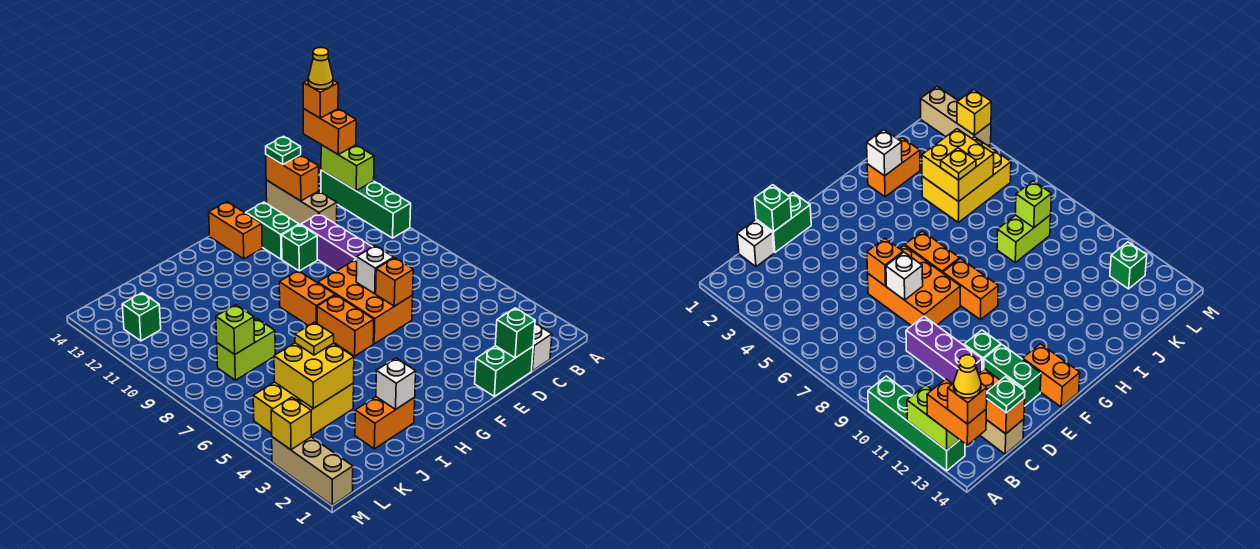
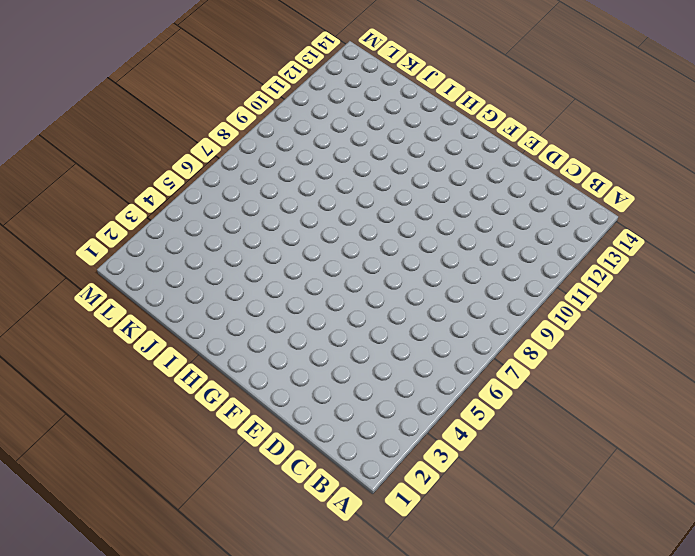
none -> green 1x4 brick [321,170,411,238]
none -> white 1x1 brick [532,324,552,371]
none -> tan 1x3 brick [266,180,337,225]
none -> green 1x2 brick [475,346,533,396]

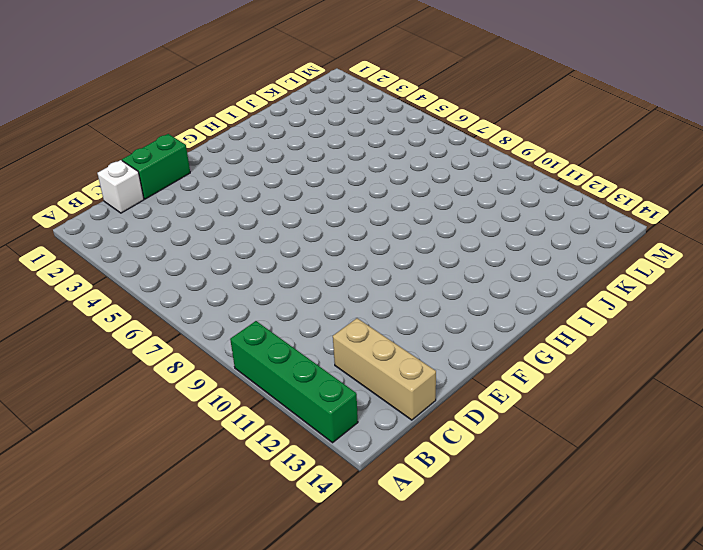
none -> purple 1x3 brick [301,214,372,271]
none -> orange 2x3 brick [318,260,413,344]
none -> green 1x1 brick [282,225,317,271]
none -> green 1x2 brick [246,202,299,259]

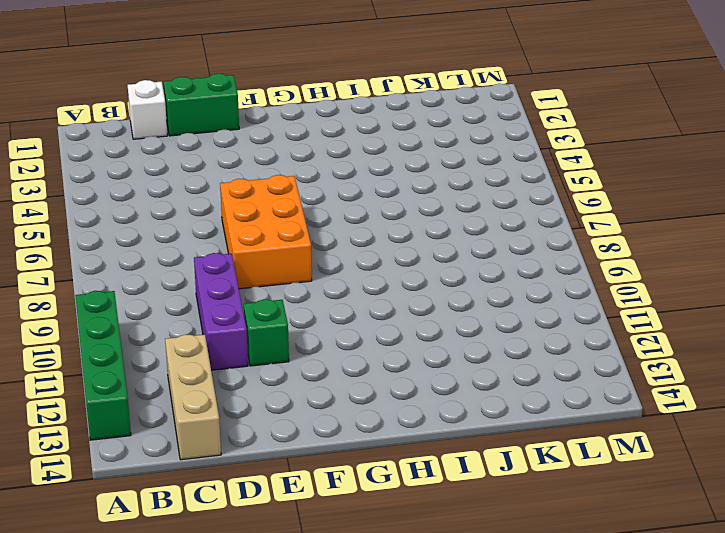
none -> green 1x2 brick [246,202,299,259]
none -> orange 1x2 brick [209,202,262,259]
none -> orange 1x2 brick [317,295,374,356]
none -> orange 1x2 brick [279,271,335,326]

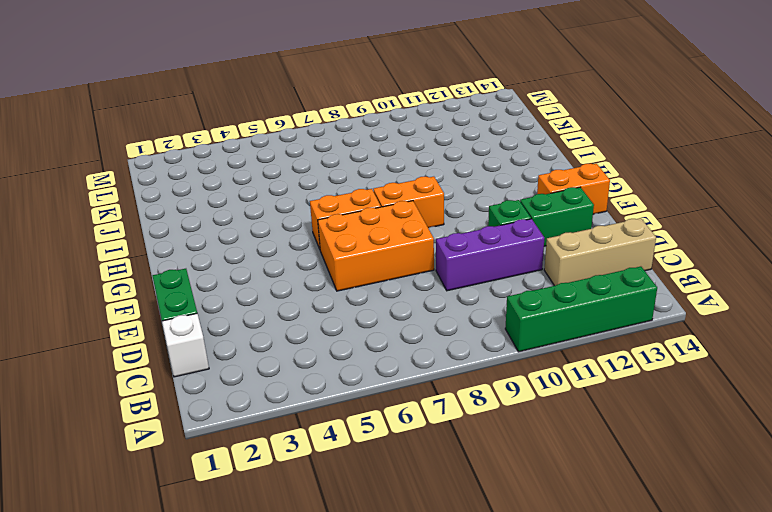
none -> orange 1x2 brick [355,397,415,449]
none -> yellow 2x3 brick [253,382,354,436]
none -> lime 1x2 brick [217,319,275,380]
none -> green 1x1 brick [122,293,161,341]

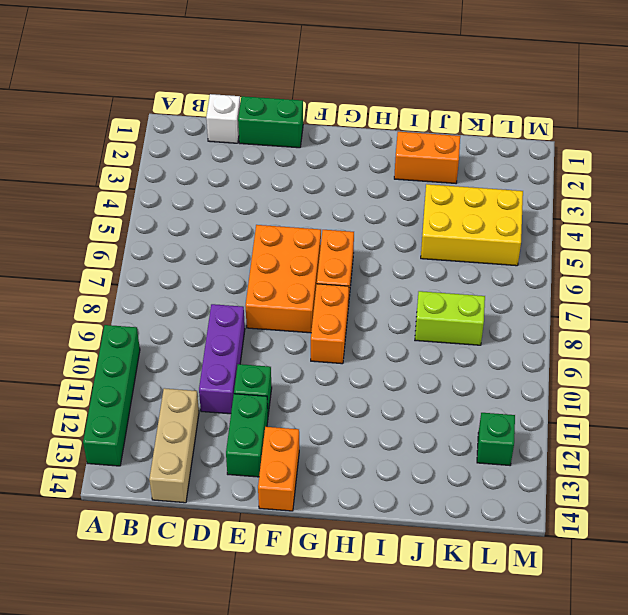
none -> tan 1x3 brick [272,437,353,505]
none -> lime 1x2 brick [321,145,374,191]
none -> orange 1x2 brick [266,155,319,201]
none -> green 1x1 brick [495,308,535,358]

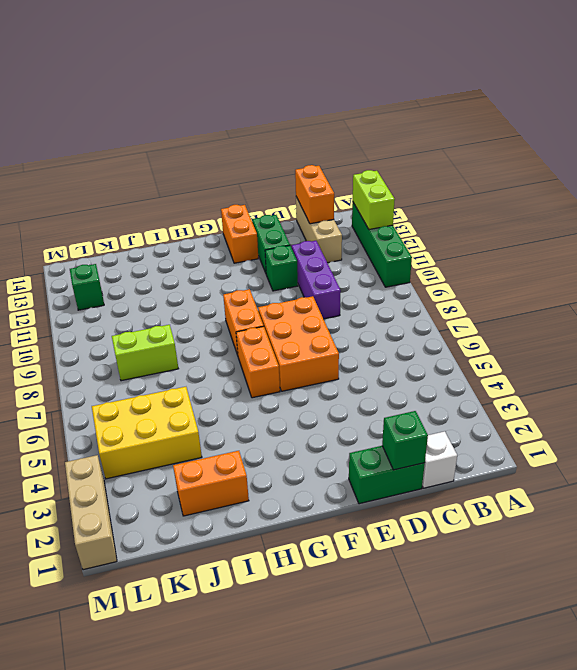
none -> orange 1x1 brick [376,258,413,306]
none -> white 1x1 brick [356,246,394,294]
none -> white 1x1 brick [376,358,416,409]
none -> yellow 2x2 brick [274,343,354,408]

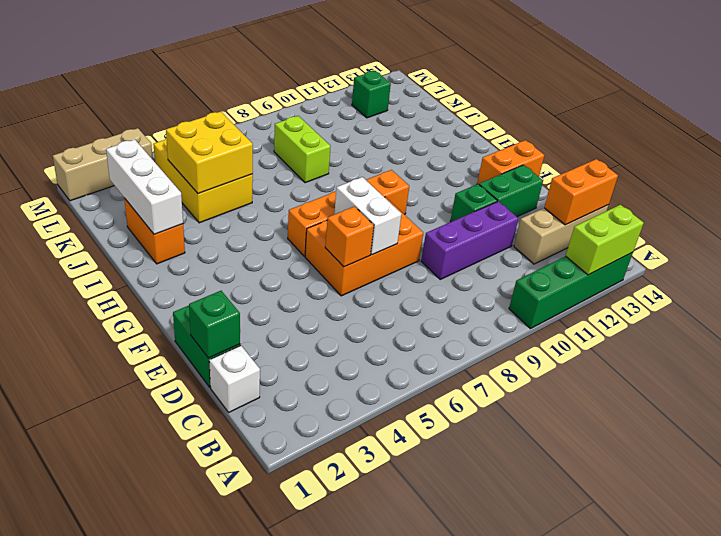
white 1x2 brick [334,177,401,255] -> white 1x1 brick [356,246,394,294]
white 1x3 brick [106,139,183,234] -> white 1x1 brick [376,358,416,409]
none -> lime 1x1 brick [216,305,255,354]
none -> yellow 1x1 brick [271,397,311,450]
none -> orange 1x2 brick [303,109,356,155]
none -> green 1x1 plate [266,136,301,165]

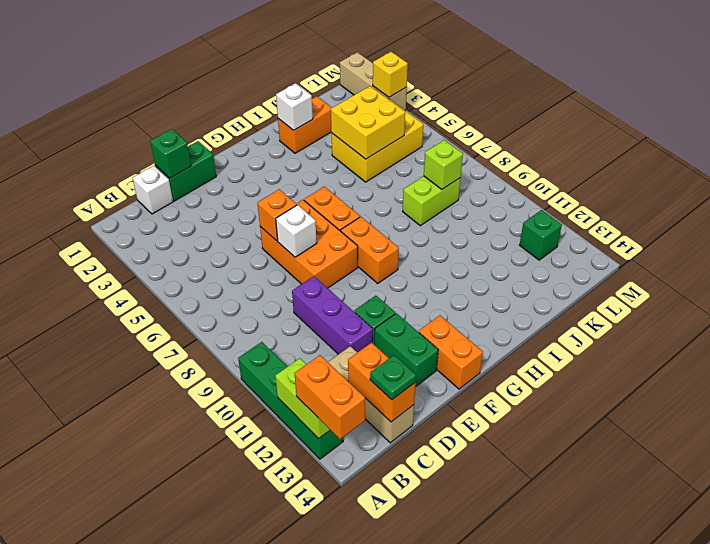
none -> yellow 1x1 plate [295,322,334,355]
none -> orange 1x1 brick [303,80,338,118]
none -> yellow 1x1 cone [308,48,333,89]

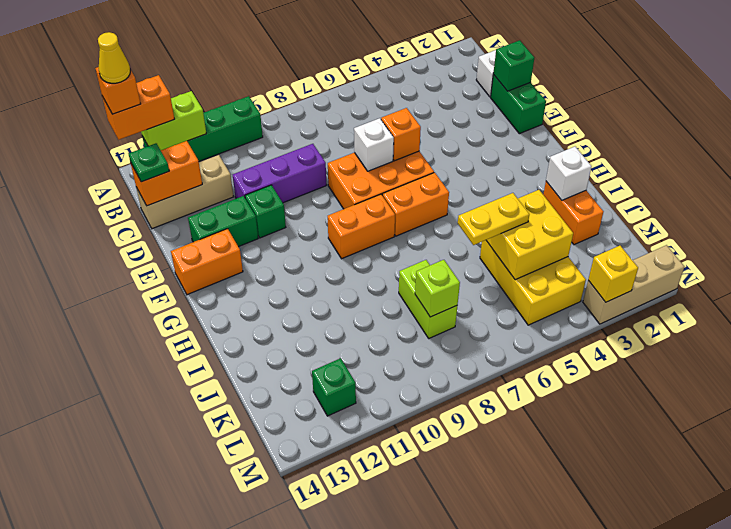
yellow 1x2 plate [458,193,529,245] -> yellow 1x1 plate [295,322,334,355]

